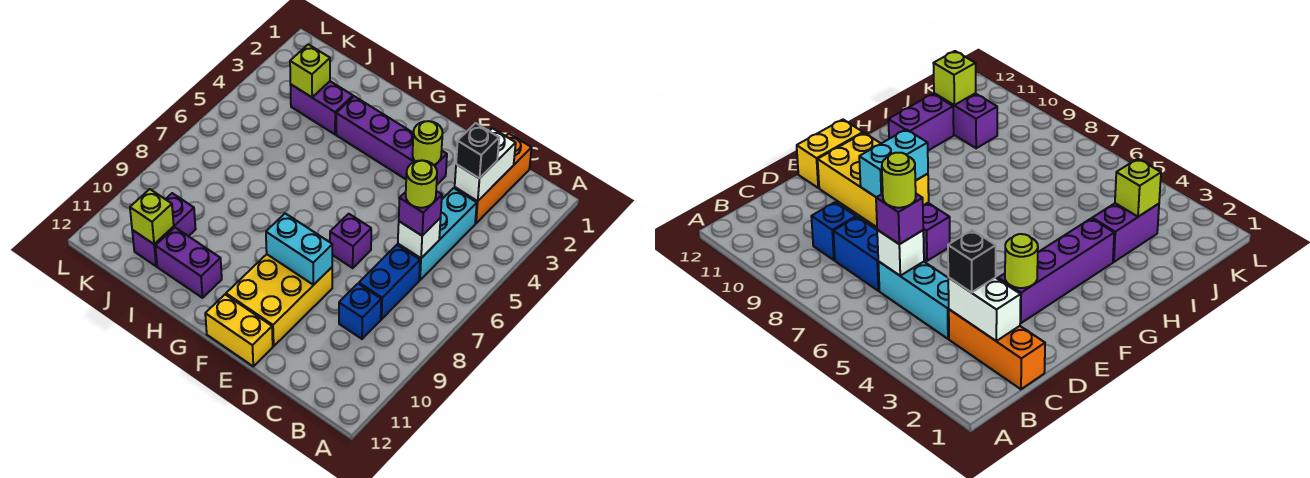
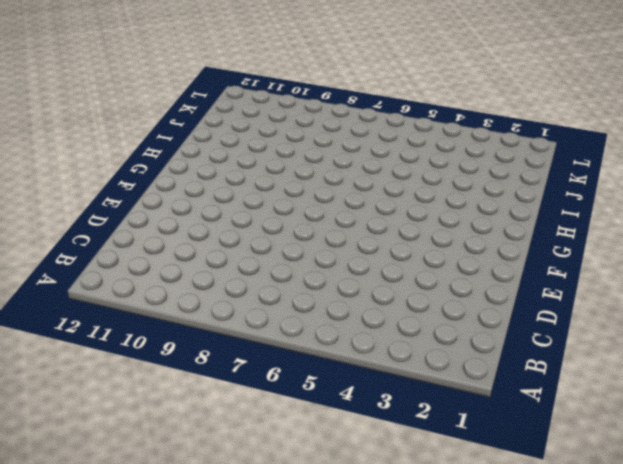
none -> orange 1x3 brick [455,133,532,223]
none -> cyan 1x3 brick [398,188,477,280]
none -> blue 1x2 brick [359,245,420,319]

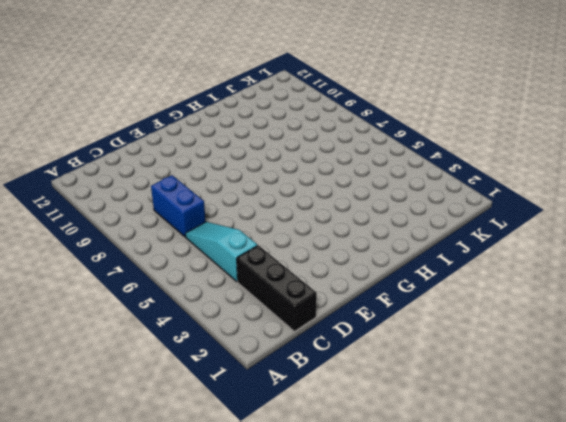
black 1x3 brick [237,245,317,331] -> orange 1x3 brick [455,133,532,223]
cyan 1x3 slope [185,222,257,282] -> cyan 1x3 brick [398,188,477,280]
none -> blue 1x1 brick [339,284,381,339]
none -> purple 1x4 brick [336,96,447,184]
none -> purple 1x1 brick [330,214,371,268]

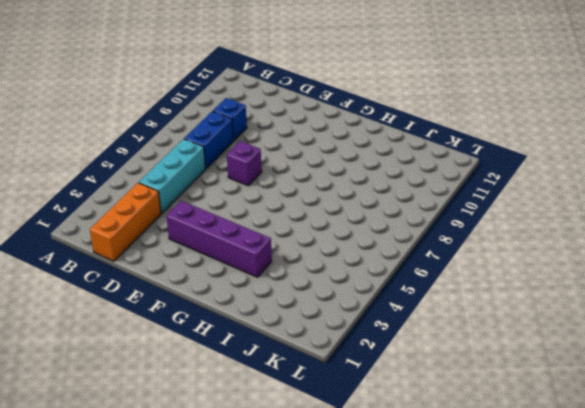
none -> yellow 2x3 brick [226,254,332,346]
none -> yellow 1x2 brick [205,295,273,366]
none -> purple 1x2 brick [155,228,222,298]

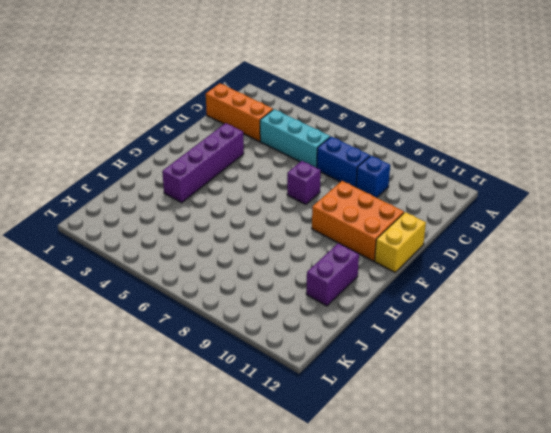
orange 2x3 brick [312,181,404,261] -> yellow 2x3 brick [226,254,332,346]
none -> purple 1x2 brick [290,81,353,134]
none -> purple 1x2 brick [132,193,196,266]
none -> white 1x2 brick [455,128,516,201]

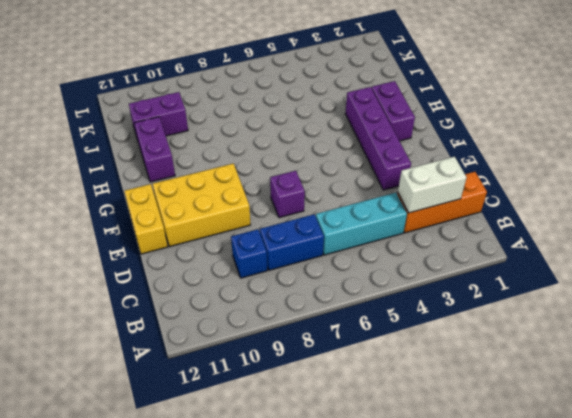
purple 1x2 brick [372,81,415,141] -> purple 1x2 brick moved to [290,81,353,134]
none -> white 1x1 brick [398,218,441,258]
none -> lime 1x1 round brick [412,121,442,165]
none -> cyan 1x2 brick [266,213,332,285]

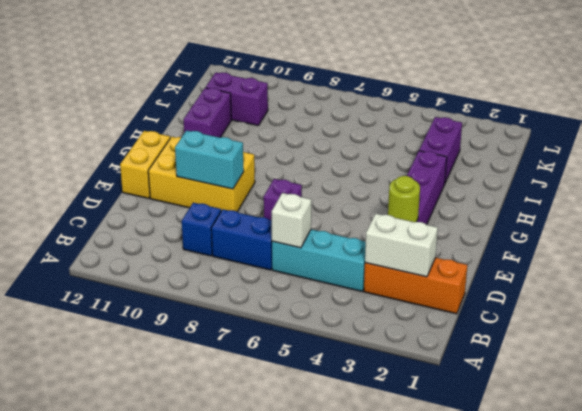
cyan 1x2 brick [175,131,244,189] -> cyan 1x2 brick turned to [266,213,332,285]
none -> lime 1x1 brick [290,44,330,97]
none -> lime 1x1 brick [130,189,174,244]
none -> black 1x1 brick [456,123,499,178]

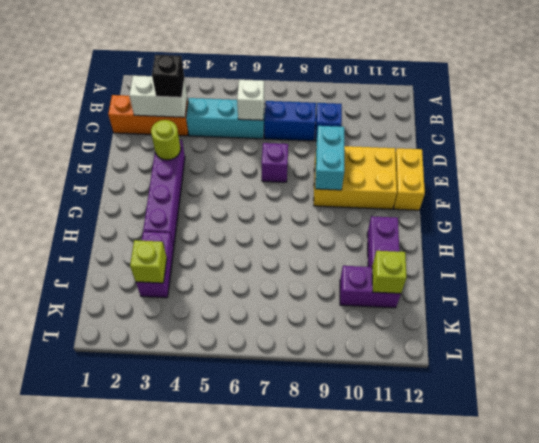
none -> purple 1x1 brick [399,191,442,236]
none -> lime 1x1 round brick [406,160,437,208]

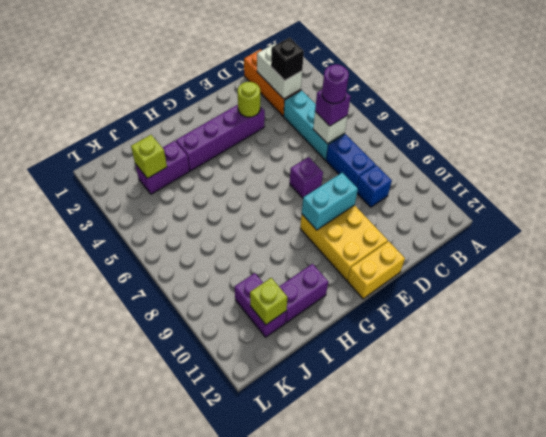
purple 1x1 round brick [322,64,349,103] -> lime 1x1 round brick [406,160,437,208]

